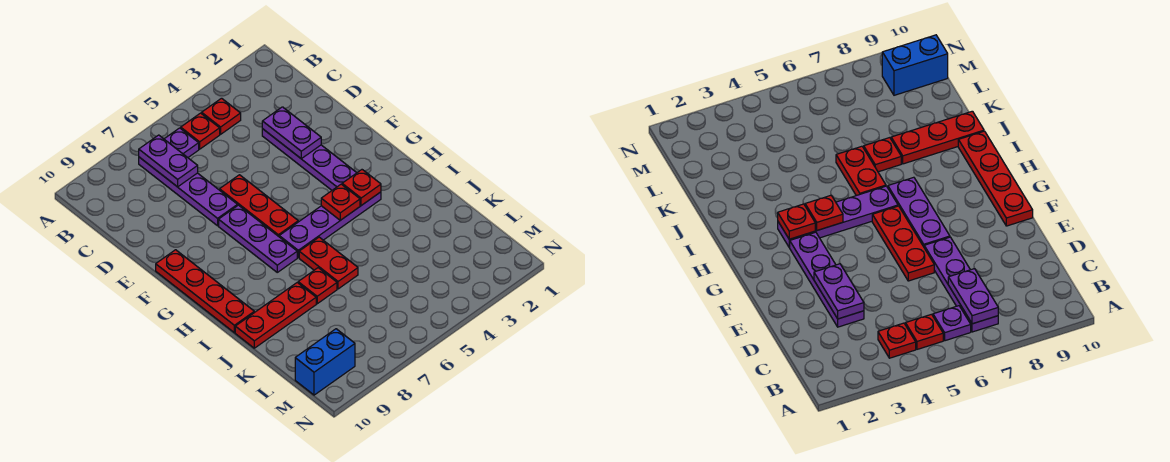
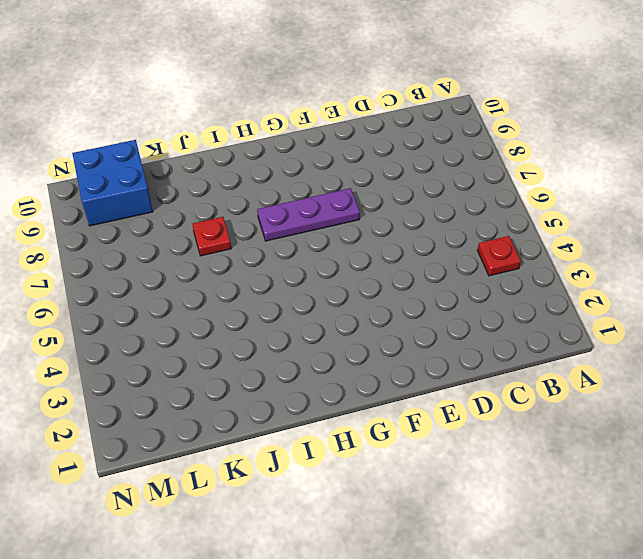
blue 2x2 brick [72,140,153,226] -> blue 1x2 brick [295,329,355,395]
none -> red 1x1 plate [181,113,220,149]
none -> purple 1x1 plate [165,128,199,157]
none -> purple 1x4 plate [139,157,237,226]

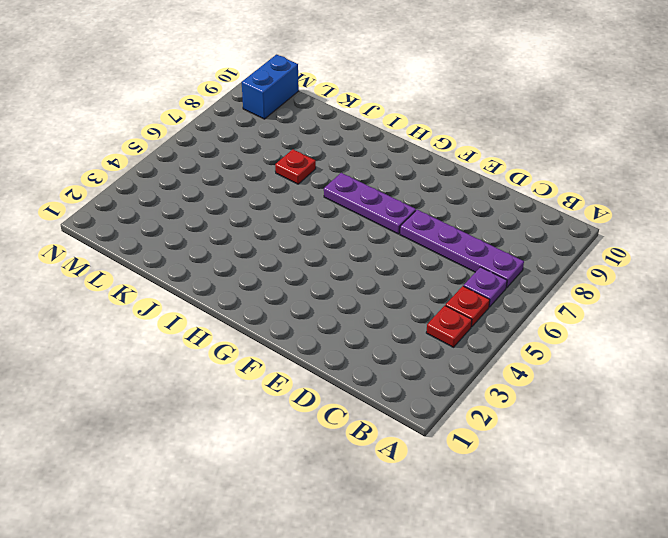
none -> purple 1x4 plate [262,129,356,190]
none -> red 1x3 plate [220,175,298,236]
none -> red 1x4 plate [156,250,254,333]

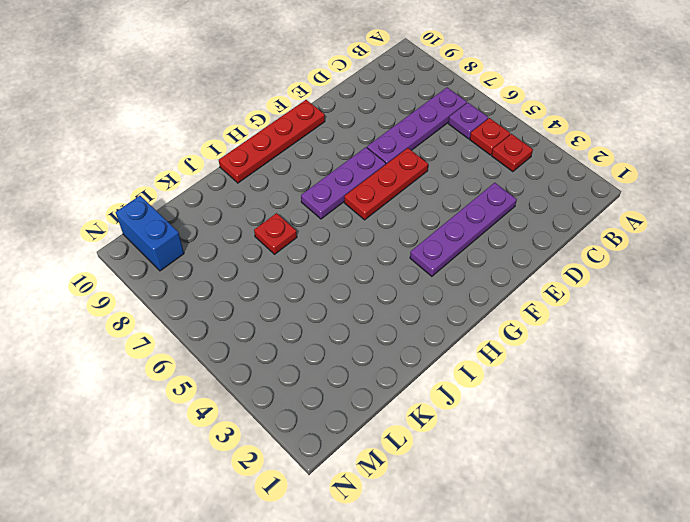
none -> purple 1x4 plate [279,192,381,258]
none -> red 1x2 plate [299,237,358,289]
none -> red 1x3 plate [235,283,316,348]

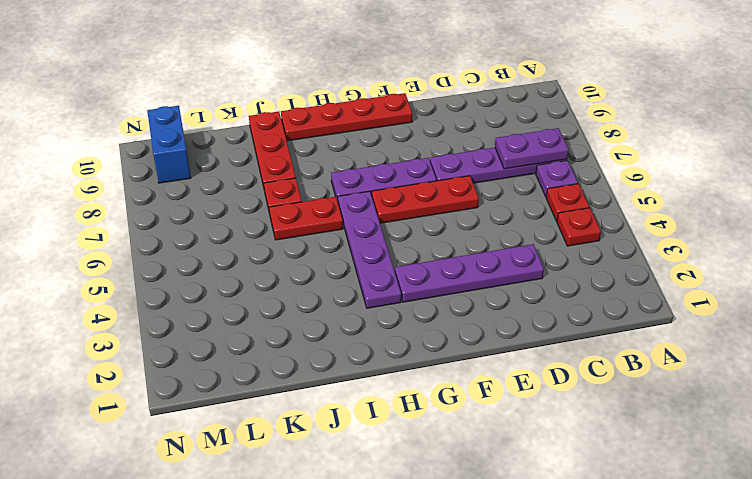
none -> purple 1x2 plate [262,107,321,159]
none -> red 1x1 plate [342,170,381,206]
none -> red 1x1 plate [321,184,360,220]

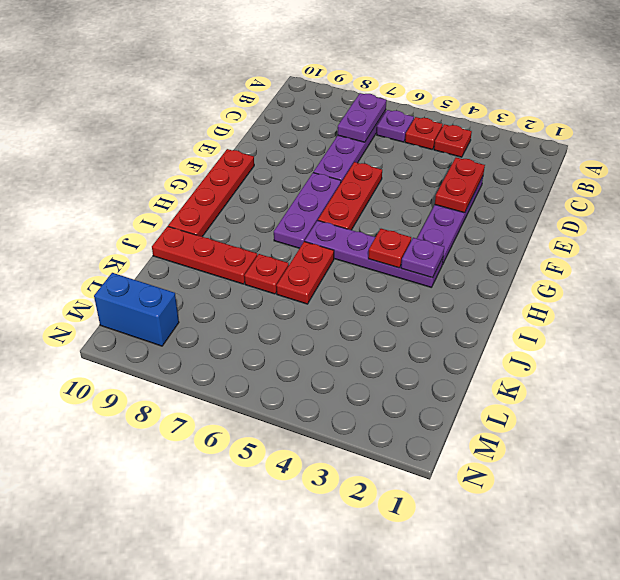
red 1x2 plate [435,158,485,213] -> purple 1x2 plate [262,107,321,159]
purple 1x1 plate [401,238,444,278] -> red 1x1 plate [342,170,381,206]

